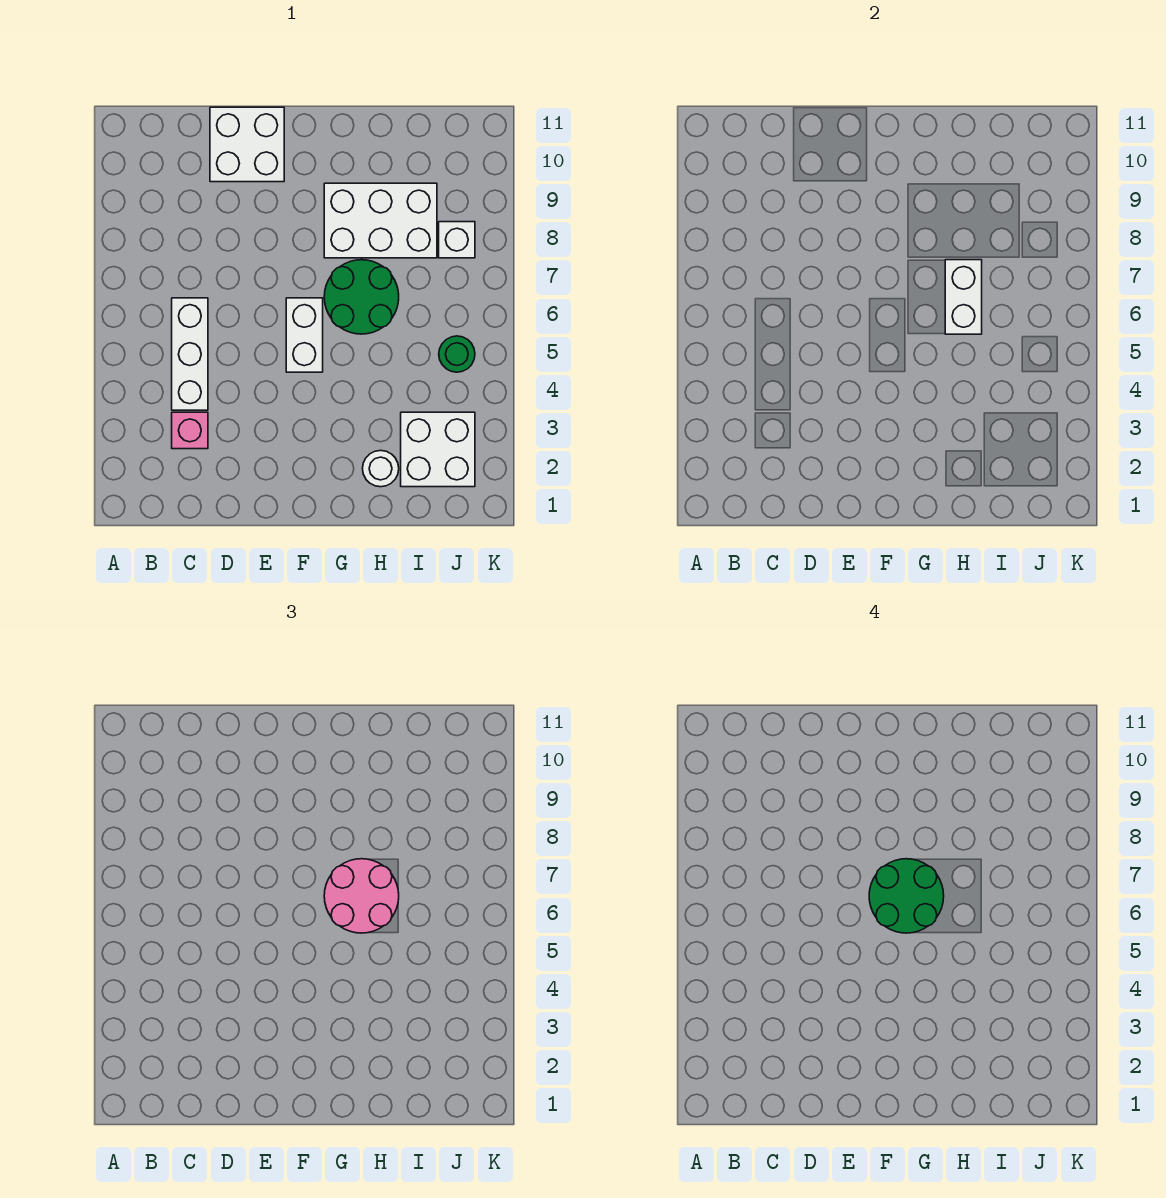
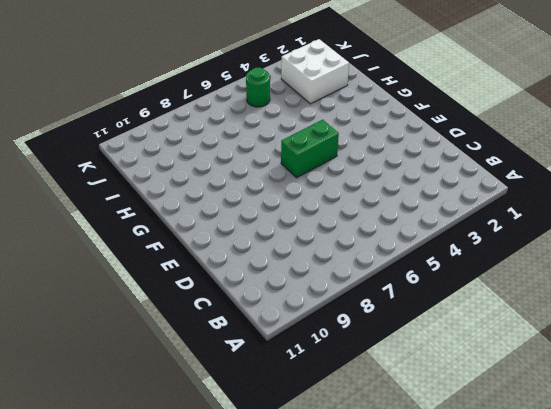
green 1x2 brick [281,120,339,178] -> white 1x2 brick [286,298,323,372]
none -> pink 1x1 brick [172,412,208,449]
none -> white 1x3 brick [172,298,208,410]
none -> white 2x2 brick [210,107,284,182]

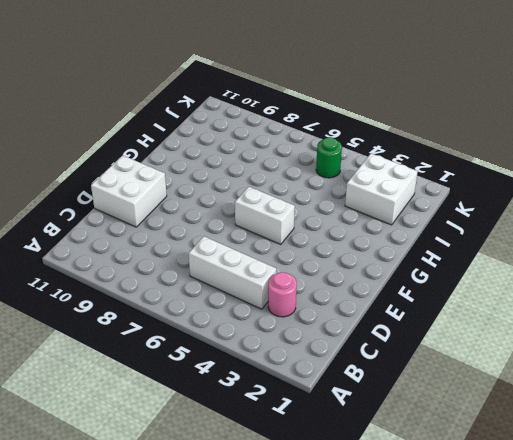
pink 1x1 round brick [268,272,297,317] -> pink 1x1 brick [172,412,208,449]
none -> green 2x2 round brick [324,260,399,334]
none -> white 2x3 brick [324,183,437,258]
none -> white 1x1 round brick [363,450,399,487]

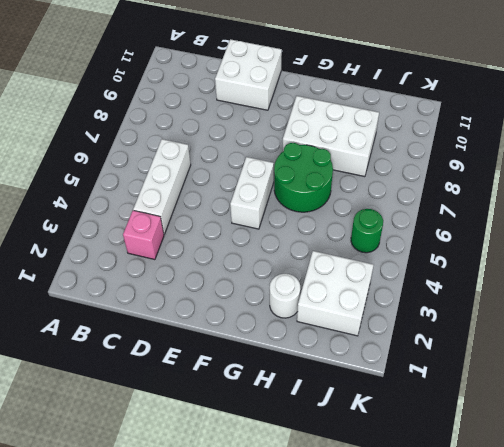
none -> white 1x1 brick [439,222,475,258]
none -> white 1x2 brick [945,260,982,334]
none -> pink 2x2 round brick [324,859,399,933]

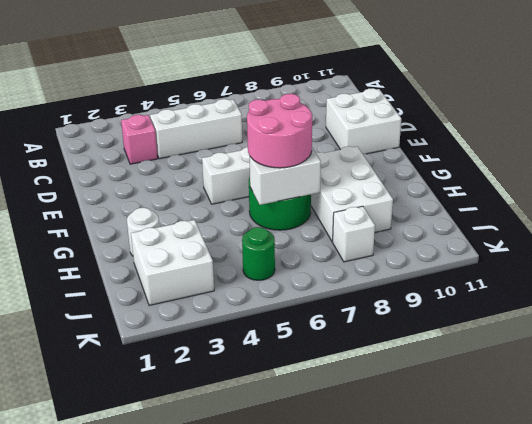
none -> green 2x2 round brick [869,859,944,933]

